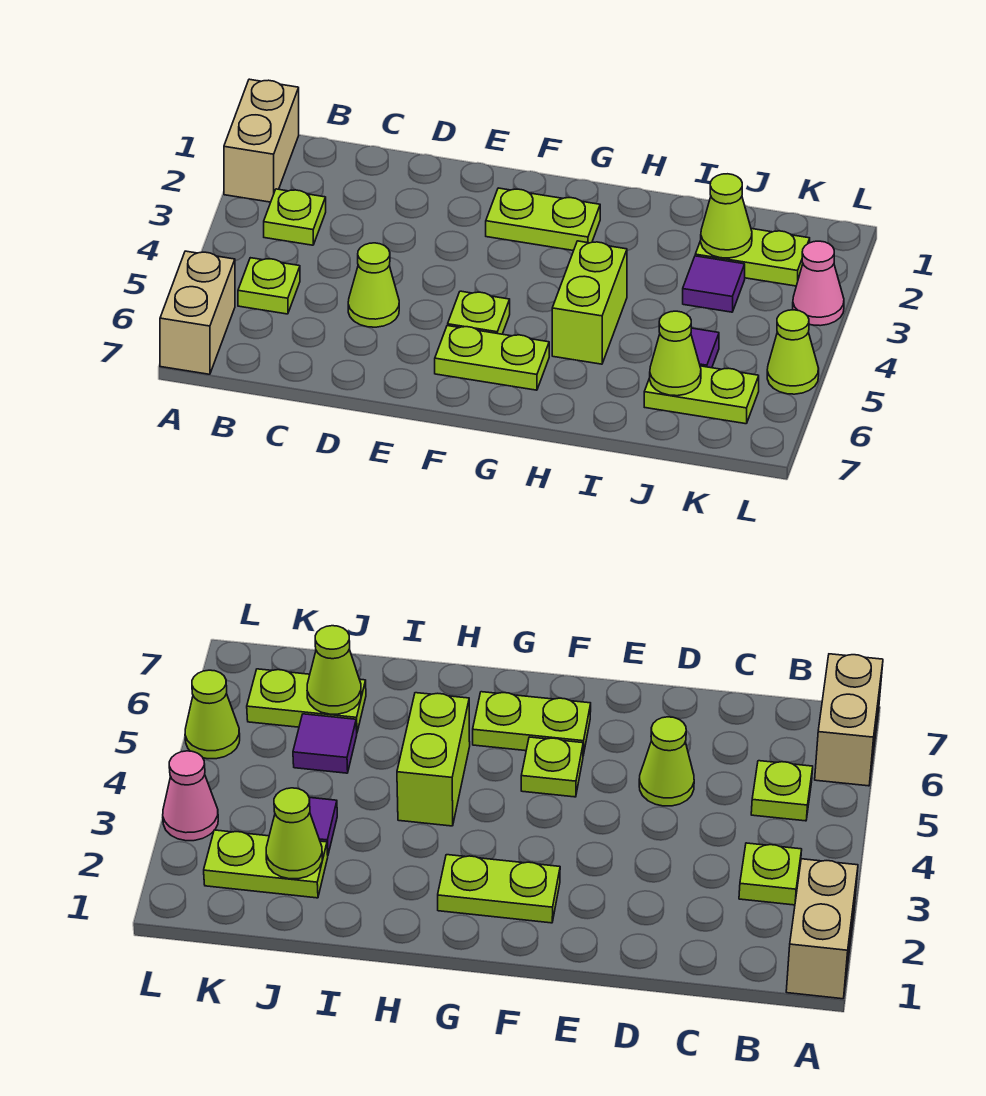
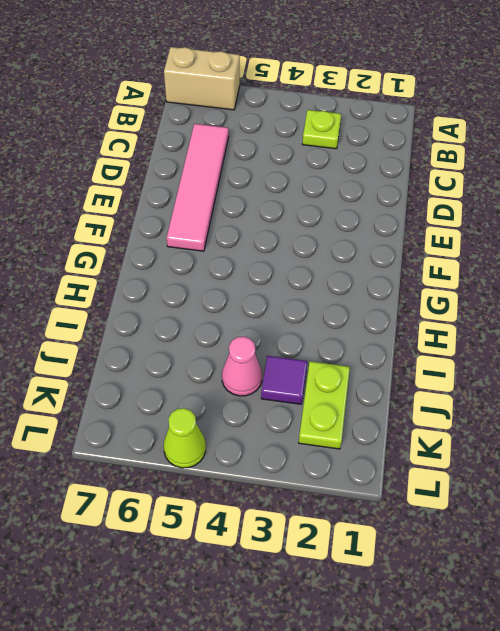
pink 1x4 tile [167,124,229,251] -> lime 1x2 plate [435,326,549,390]
pink 1x1 cone [222,337,262,396] -> pink 1x1 cone moved to [793,241,844,326]
none -> tan 1x2 brick [224,79,299,202]
none -> lime 1x1 plate [238,258,300,314]
none -> lime 1x1 cone [348,243,399,327]

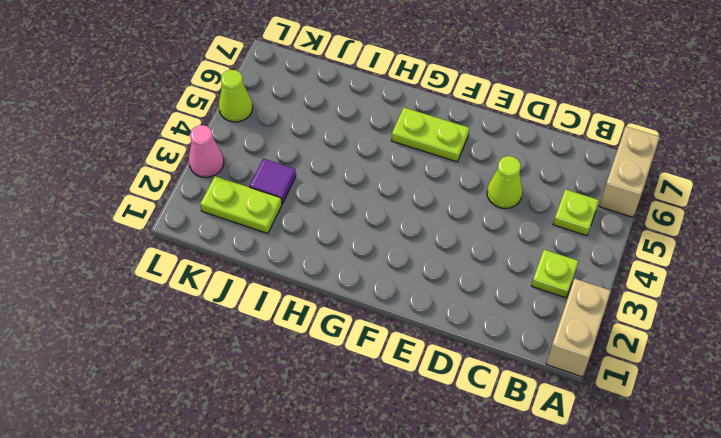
none -> lime 1x2 plate [486,188,600,251]
none -> lime 1x1 plate [448,291,510,334]
none -> lime 1x2 brick [552,241,627,364]

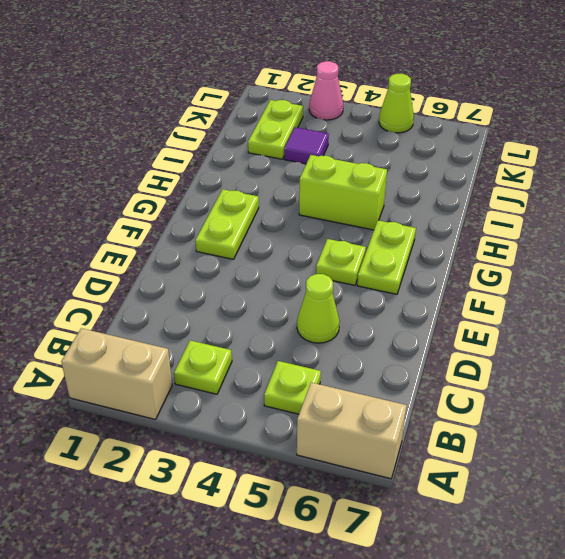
none -> purple 1x1 tile [691,328,719,368]
none -> lime 1x2 plate [644,366,759,424]
none -> lime 1x1 cone [701,174,752,258]

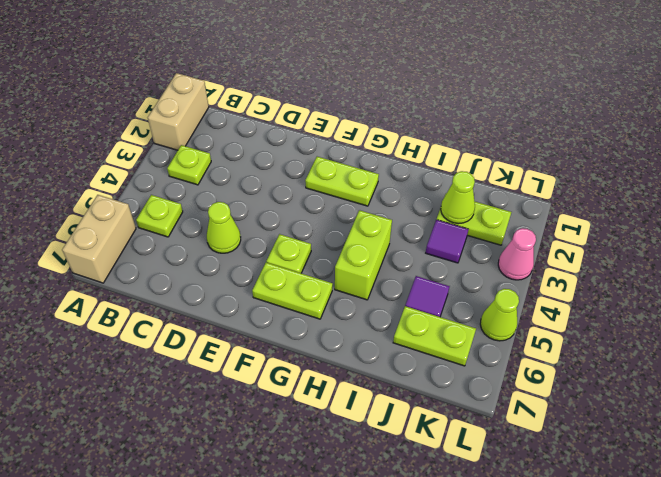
none -> lime 1x1 cone [650,311,701,396]

